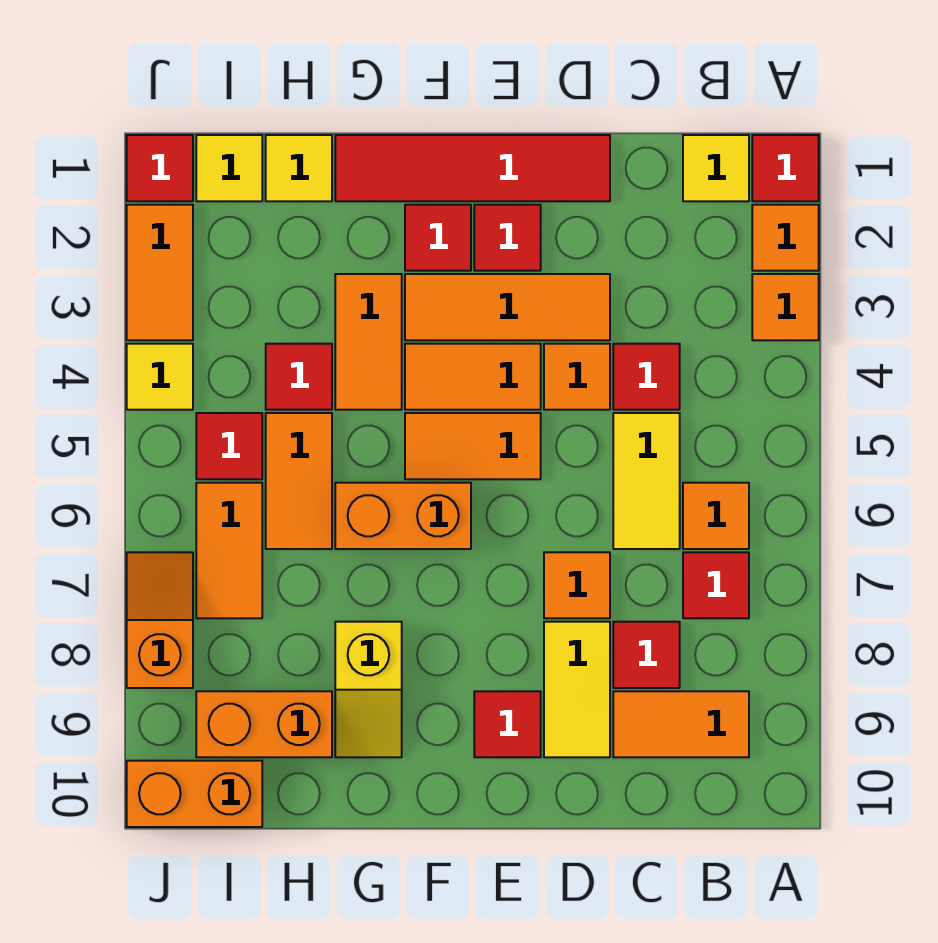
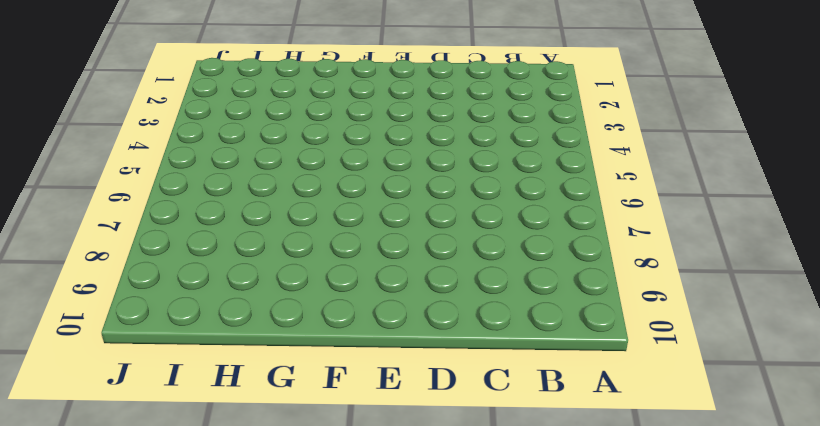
none -> red 1x1 tile [752,135,819,201]
none -> orange 1x1 tile [752,205,819,271]
none -> orange 1x1 tile [752,274,819,340]
none -> yellow 1x1 tile [683,135,749,201]

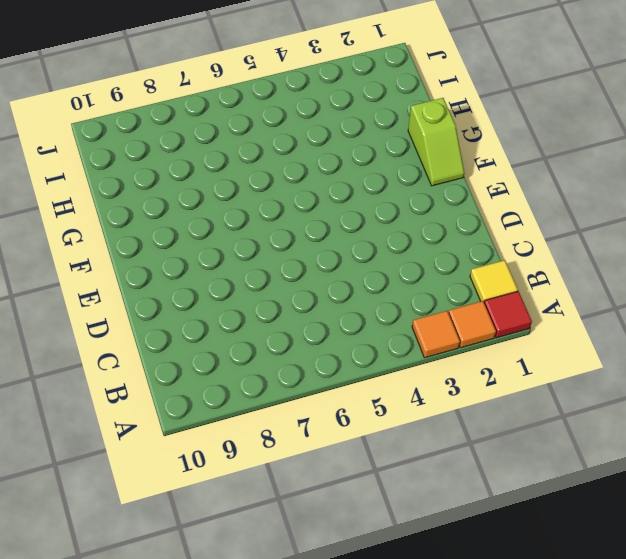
lime 1x2 slope [408,98,464,186] -> red 1x4 tile [335,135,610,201]
none -> orange 1x1 tile [683,483,749,549]
none -> red 1x1 tile [683,552,749,618]
none -> orange 1x2 tile [613,691,749,757]
none -> red 1x1 tile [613,344,680,410]

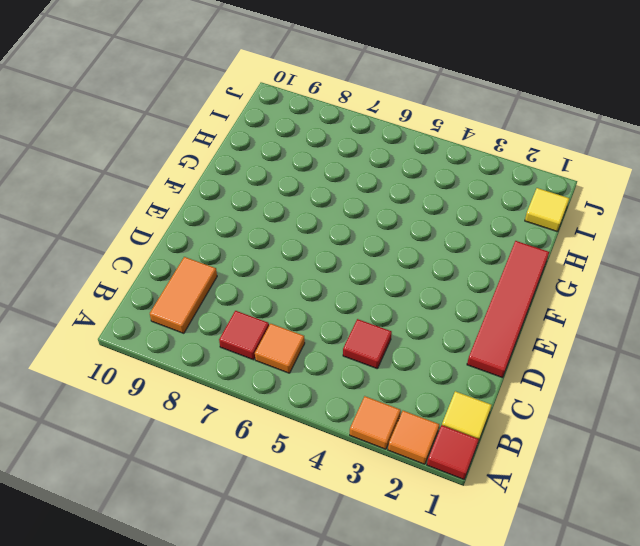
none -> yellow 1x2 tile [613,413,680,549]
none -> red 1x1 tile [613,622,680,688]
none -> orange 1x3 tile [405,274,610,340]
none -> orange 1x1 tile [544,344,610,410]

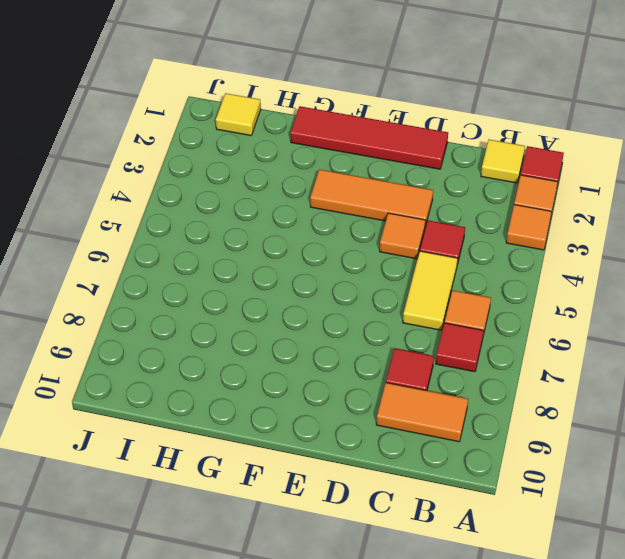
none -> orange 1x1 tile [544,552,610,618]
none -> yellow 1x2 tile [544,622,610,757]
none -> red 1x1 tile [474,205,541,271]
none -> orange 1x2 tile [405,344,541,410]

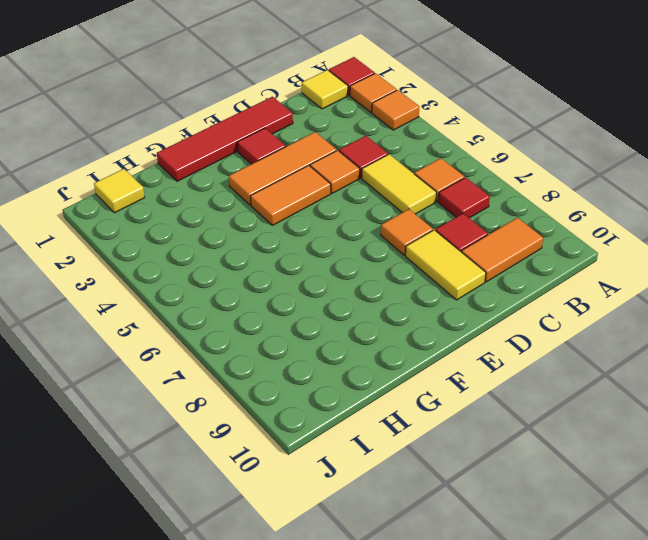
none -> orange 1x2 tile [405,413,541,479]
none -> red 1x1 tile [474,691,541,757]
none -> red 1x1 tile [405,205,471,271]
none -> orange 1x2 brick [335,483,471,549]

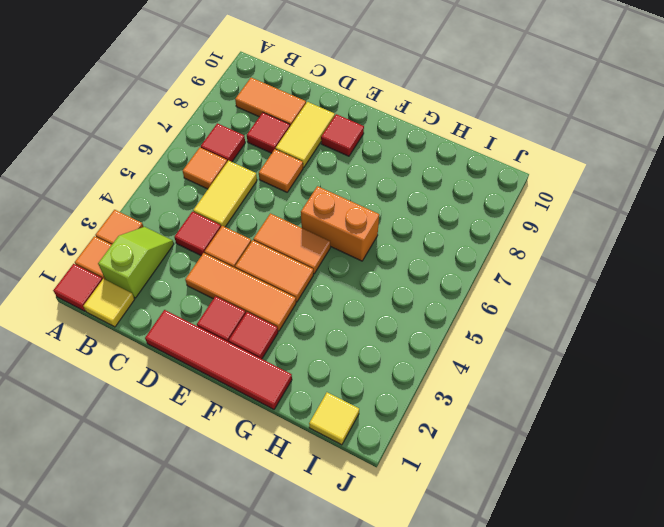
lime 1x2 slope [98,227,174,298] -> none
none -> orange 1x2 tile [335,274,402,410]
none -> yellow 1x2 slope [335,622,402,757]
none -> yellow 1x1 tile [266,135,332,201]
none -> red 1x1 tile [266,344,332,410]

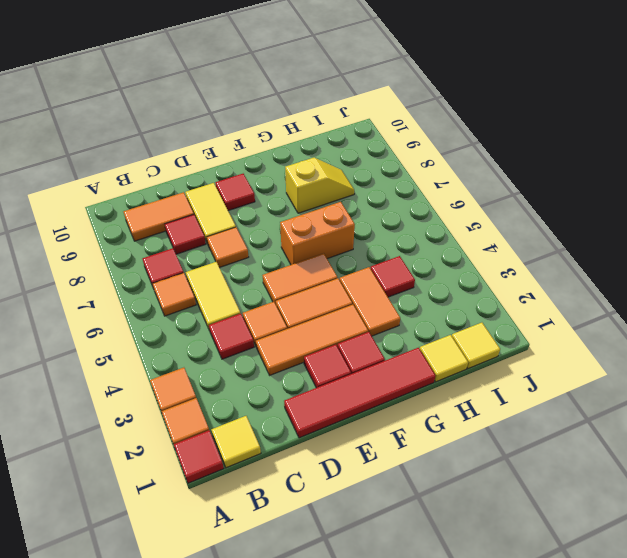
yellow 1x2 slope [285,158,354,213] -> yellow 1x2 slope turned to [335,622,402,757]
none -> orange 1x2 tile [266,413,332,549]
none -> orange 1x2 brick [196,691,332,757]
none -> red 1x1 tile [196,413,262,479]
none -> orange 1x2 tile [196,483,262,618]

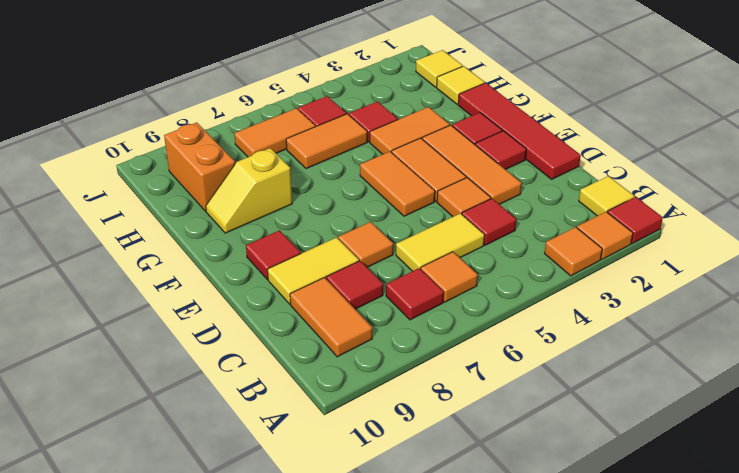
none -> orange 1x2 brick [335,483,471,549]
none -> orange 1x2 brick [127,761,262,827]
none -> red 1x1 tile [127,135,193,201]
none -> orange 1x2 tile [127,205,193,340]

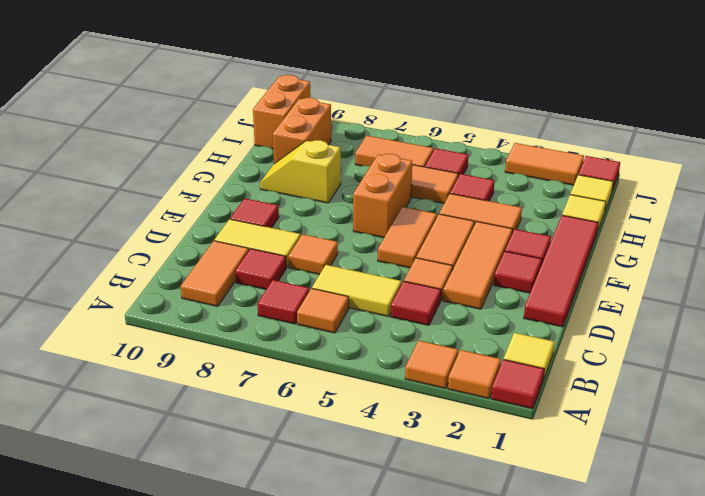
none -> yellow 1x1 tile [127,344,193,410]
none -> orange 1x2 slope [127,552,193,688]

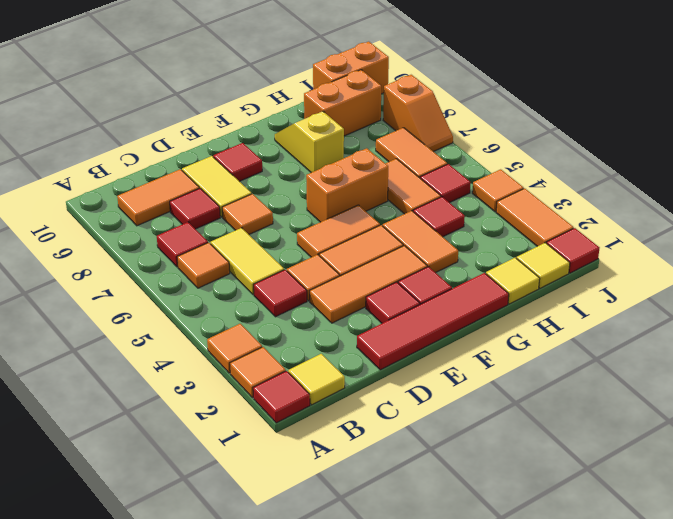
orange 1x1 tile [472,169,524,212] -> yellow 1x1 tile [127,344,193,410]

